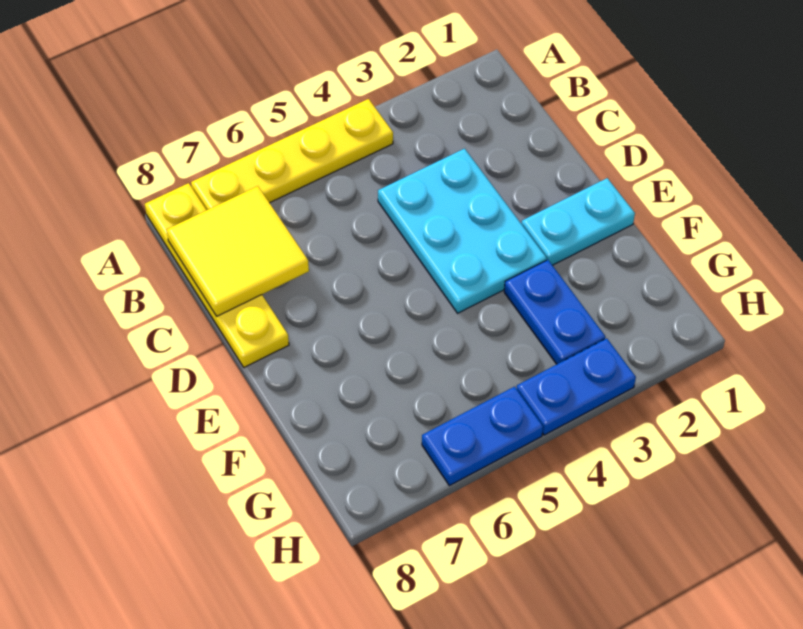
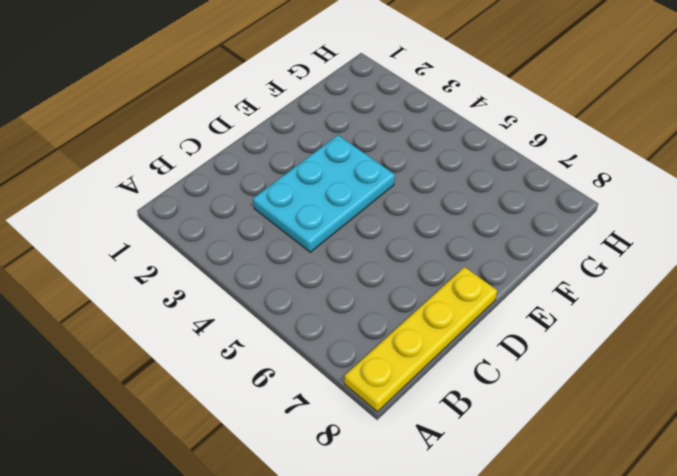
none -> yellow 1x4 plate [191,99,393,210]
none -> cyan 1x2 plate [521,178,635,265]

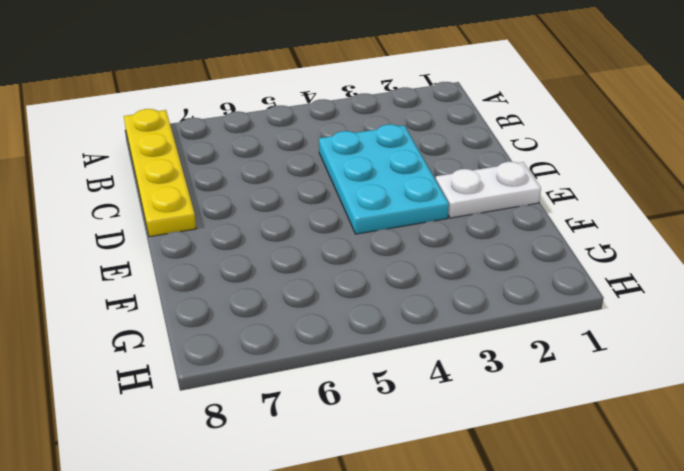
white 1x2 plate [436,162,541,218] -> cyan 1x2 plate [521,178,635,265]
none -> yellow 1x4 plate [191,99,393,210]
none -> blue 1x2 plate [504,260,605,364]

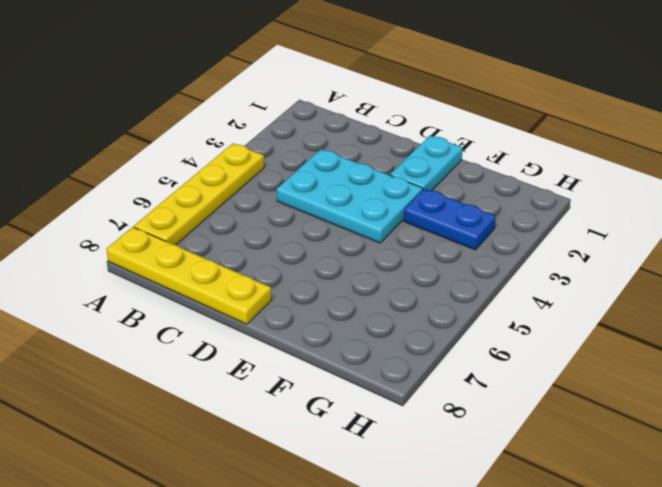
none -> blue 1x2 plate [517,338,636,435]
none -> blue 1x2 plate [422,387,543,486]

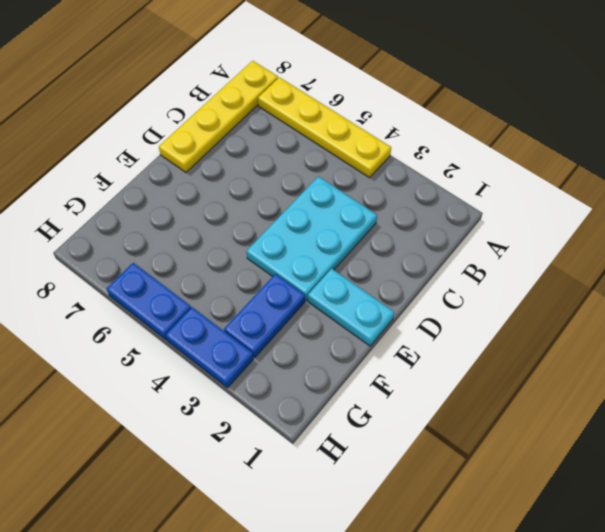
none -> yellow 2x2 tile [166,186,309,316]

